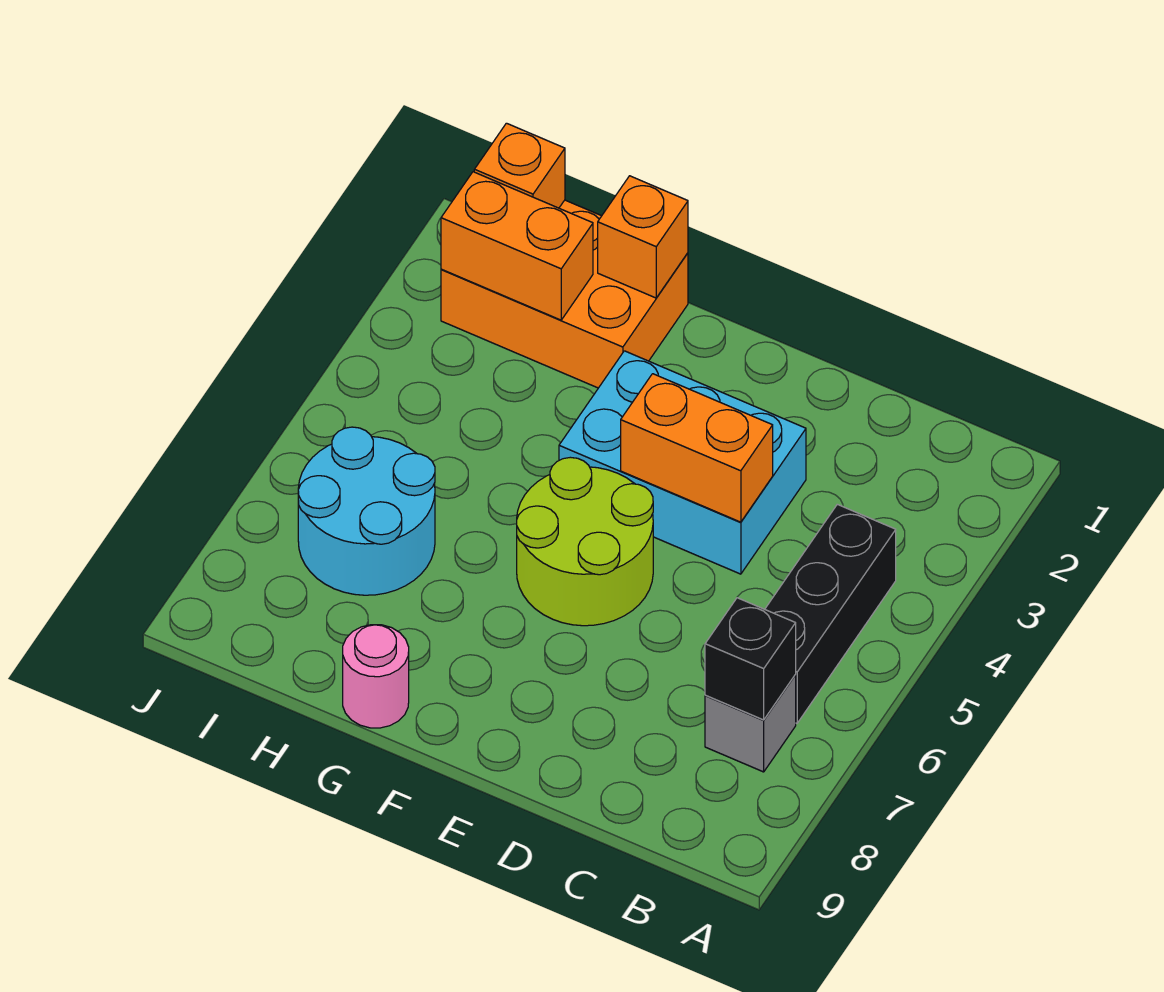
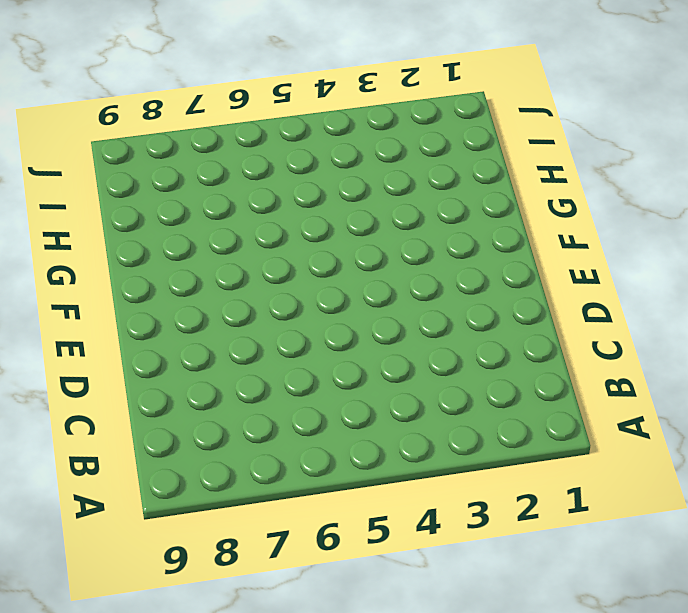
none -> black 1x3 brick [765,504,896,723]
none -> grey 1x1 brick [705,675,796,772]
none -> cyan 2x3 brick [559,351,806,574]

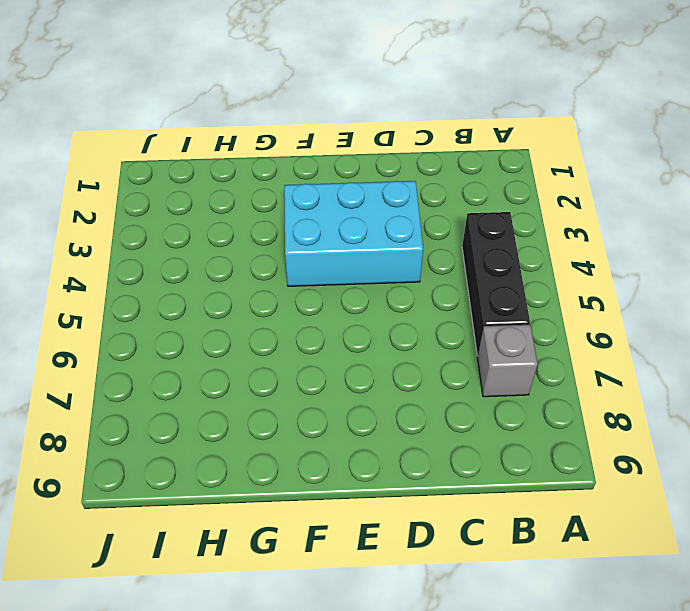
none -> lime 2x2 round brick [517,457,653,626]
none -> orange 2x3 brick [441,200,688,388]
none -> pink 1x1 round brick [343,625,409,728]

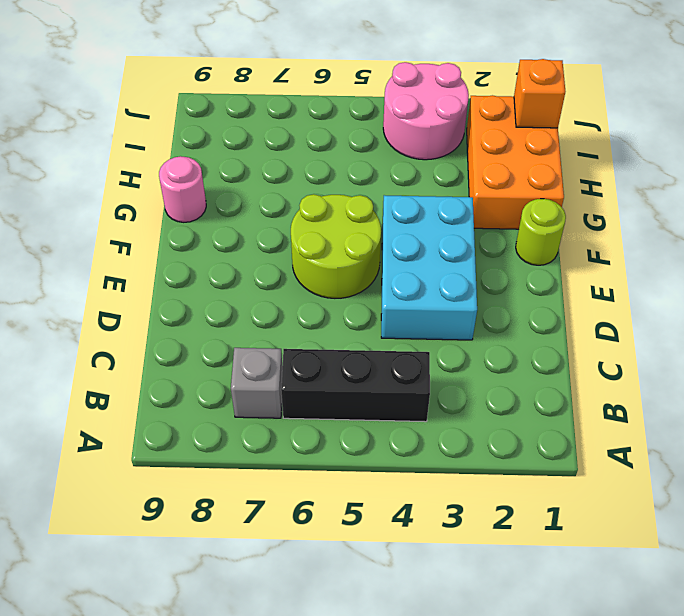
lime 1x1 round brick [516,199,566,265] -> none
pink 2x2 round brick [383,62,469,160] -> none
none -> cyan 2x2 round brick [298,427,435,595]
none -> black 1x1 brick [705,598,796,720]
none -> orange 1x2 brick [621,374,773,522]

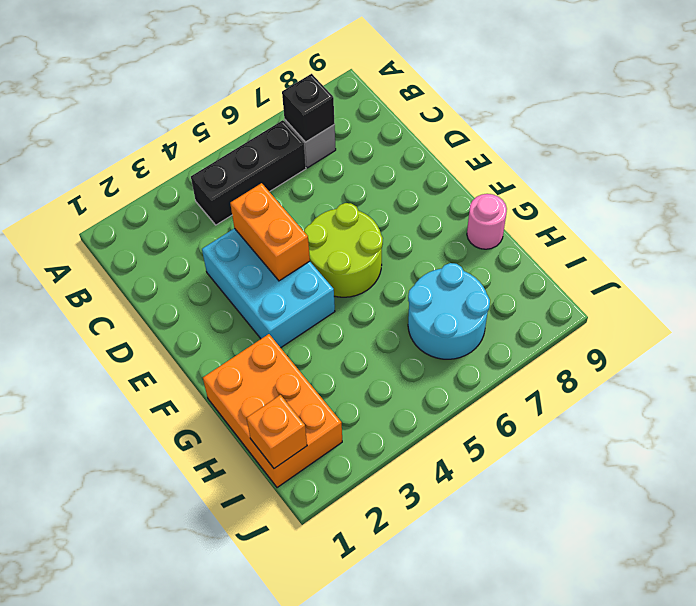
none -> orange 1x1 brick [598,176,688,298]
none -> orange 1x2 brick [441,172,593,320]

